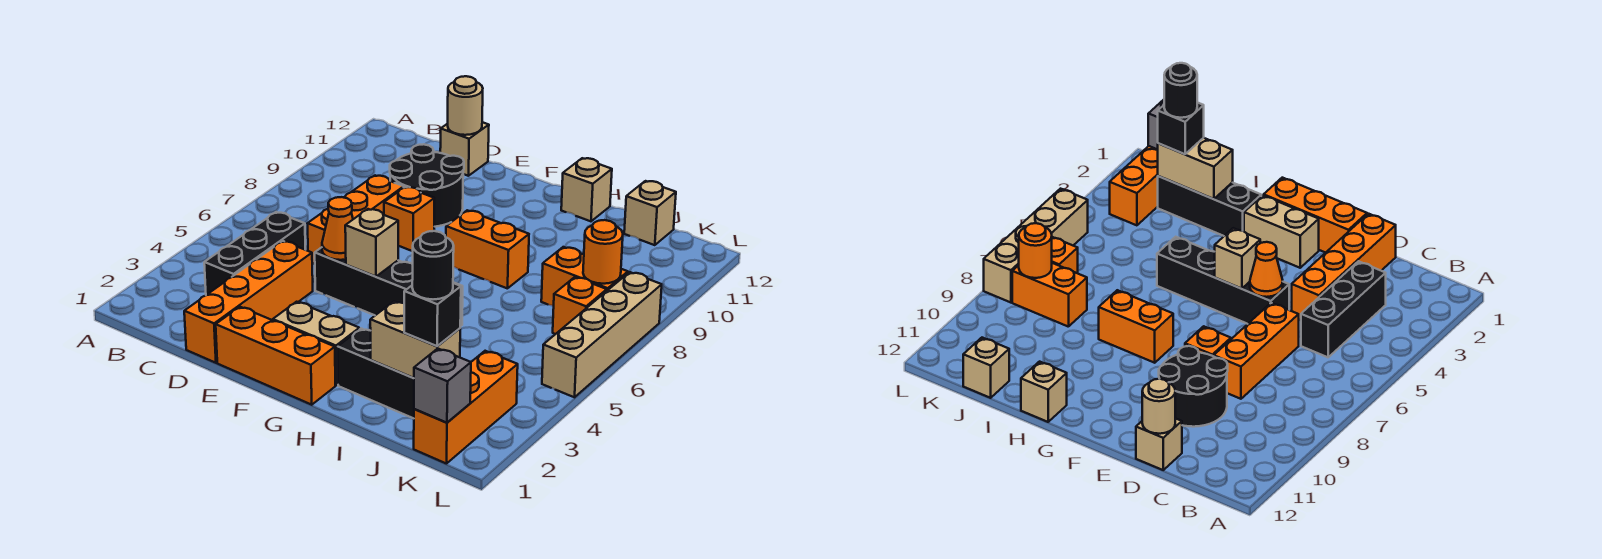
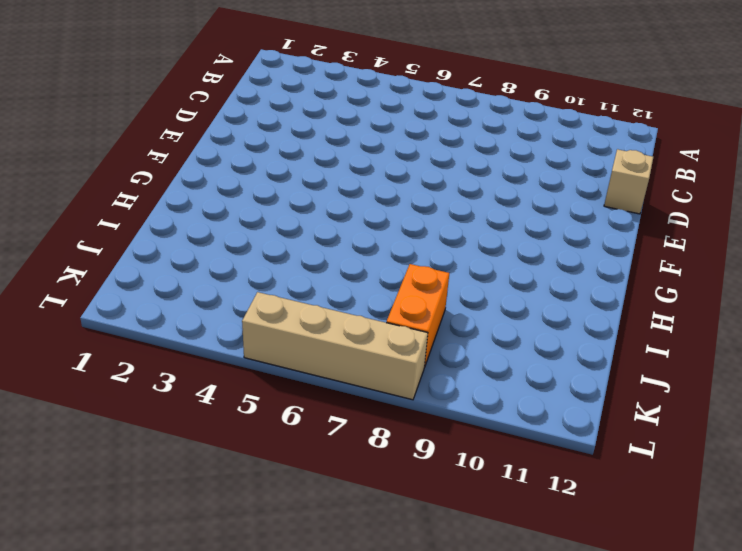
none -> black 1x3 brick [204,212,305,295]
none -> orange 1x4 brick [184,241,313,363]
none -> orange 1x3 brick [307,175,404,264]

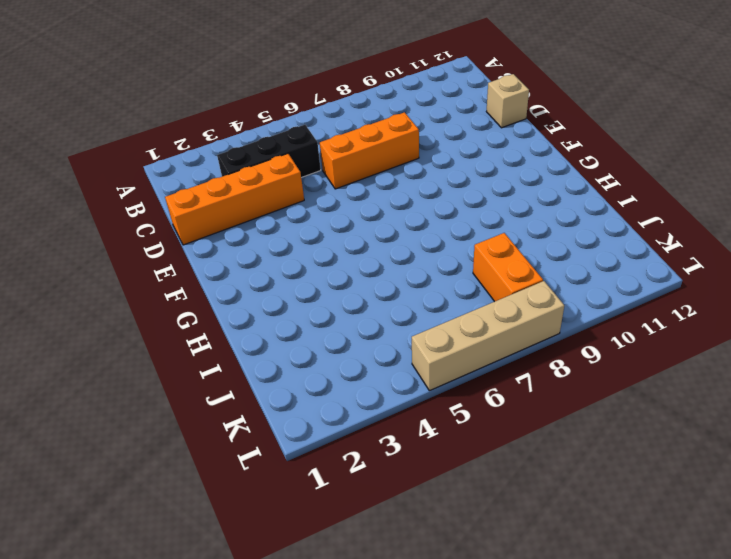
none -> black 2x2 round brick [390,144,464,227]
none -> orange 1x3 brick [216,307,335,405]
none -> black 1x4 brick [315,247,463,326]

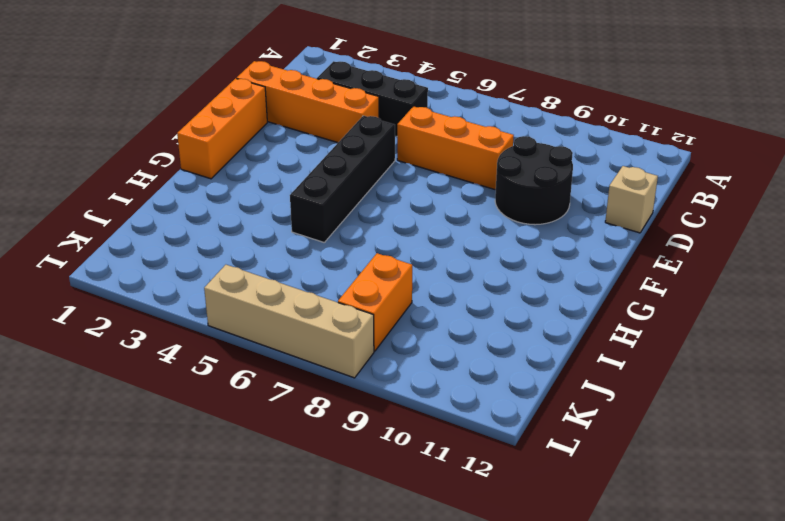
none -> orange 1x1 brick [384,187,434,251]
none -> tan 1x2 brick [273,302,359,385]
none -> orange 1x2 brick [446,210,529,289]

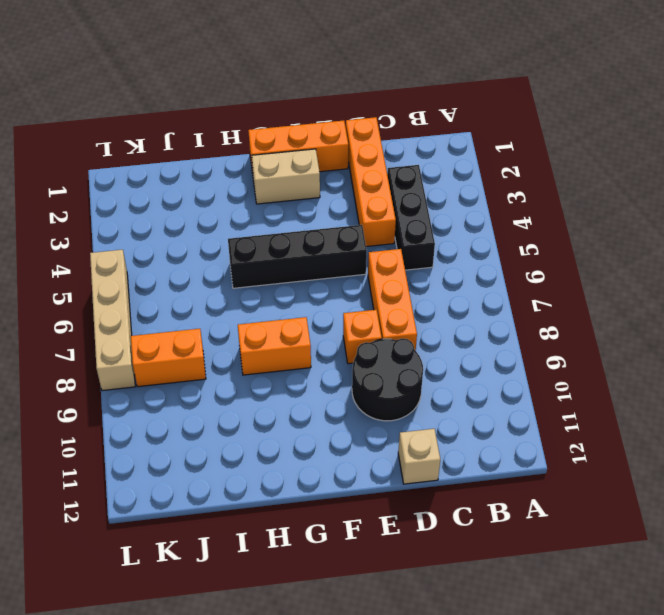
none -> black 1x3 brick [338,329,414,418]
none -> tan 1x1 brick [561,158,612,221]
none -> tan 1x1 brick [624,181,676,245]

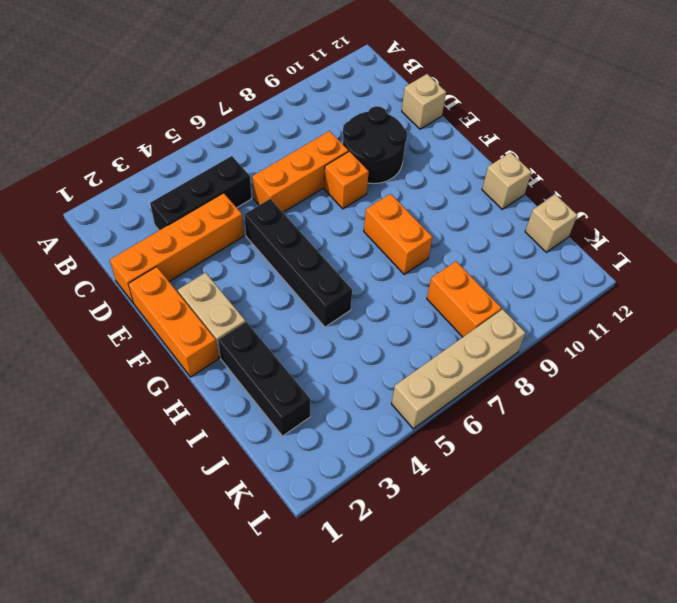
none -> orange 1x3 brick [414,351,518,464]
none -> orange 1x1 brick [553,277,607,334]
none -> tan 1x1 round brick [448,76,483,135]

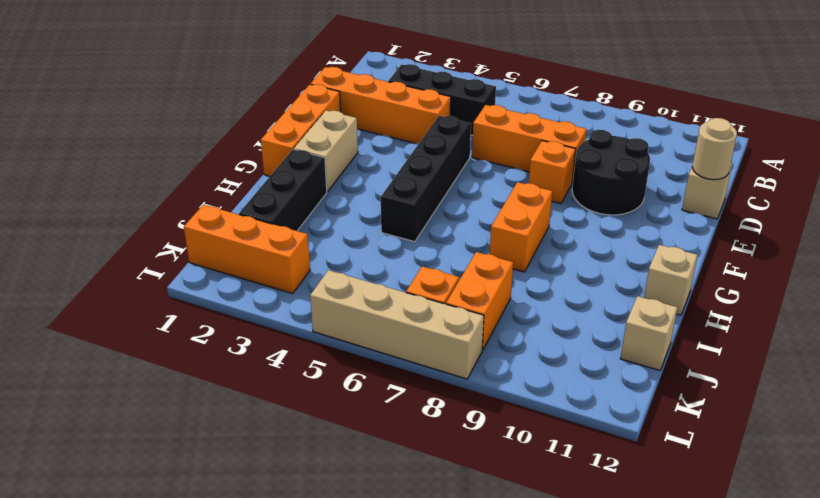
none -> orange 1x1 cone [322,197,353,260]
none -> tan 1x1 brick [345,209,398,277]
none -> tan 1x2 brick [370,301,460,378]

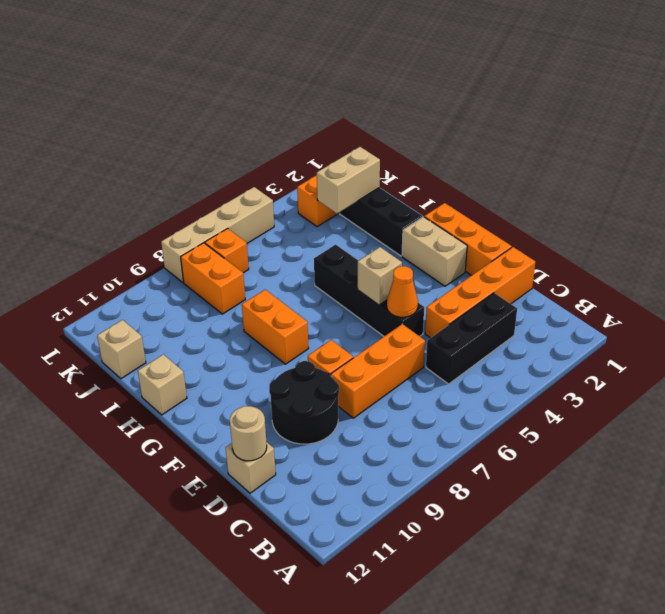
tan 1x2 brick [317,147,380,214] -> tan 1x2 brick turned to [370,301,460,378]
none -> grey 1x1 brick [414,348,471,423]
none -> orange 1x1 round brick [583,220,623,284]
none -> black 1x1 brick [404,283,461,346]

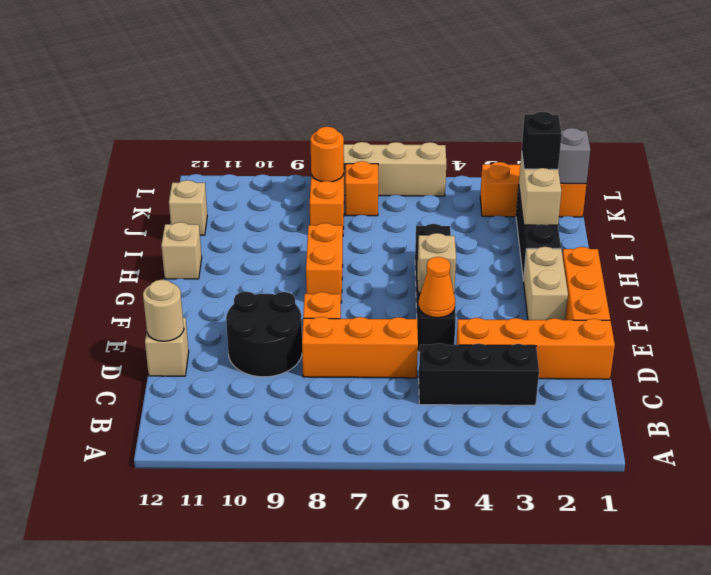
none -> black 1x1 round brick [412,231,454,299]

